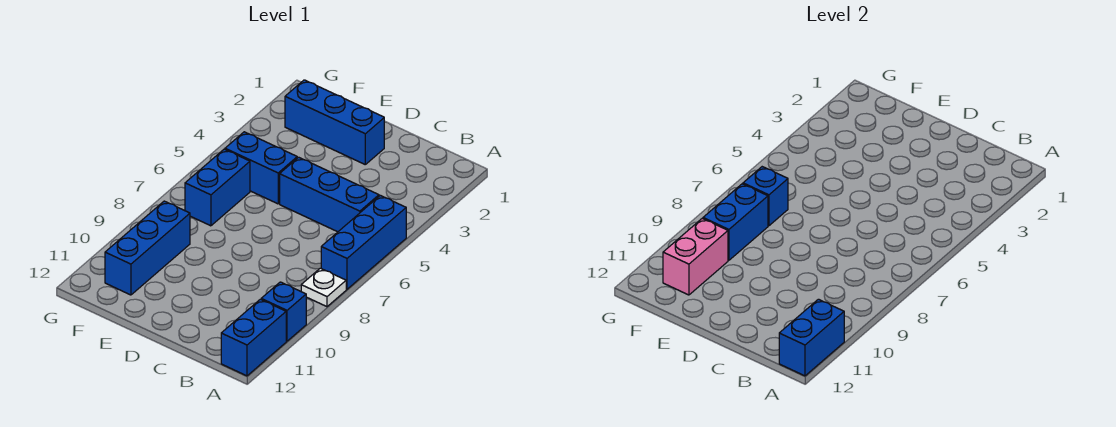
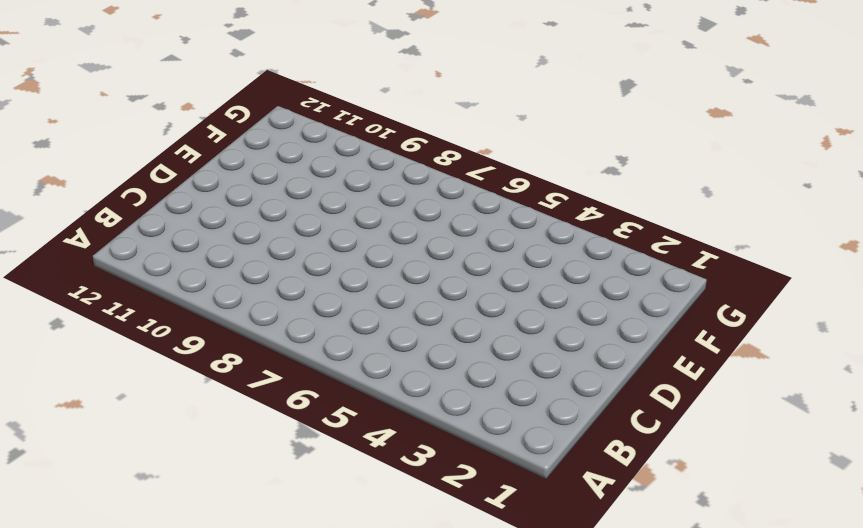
none -> blue 1x3 brick [321,195,406,289]
none -> white 1x1 plate [301,268,346,307]
none -> blue 1x1 brick [261,282,306,341]

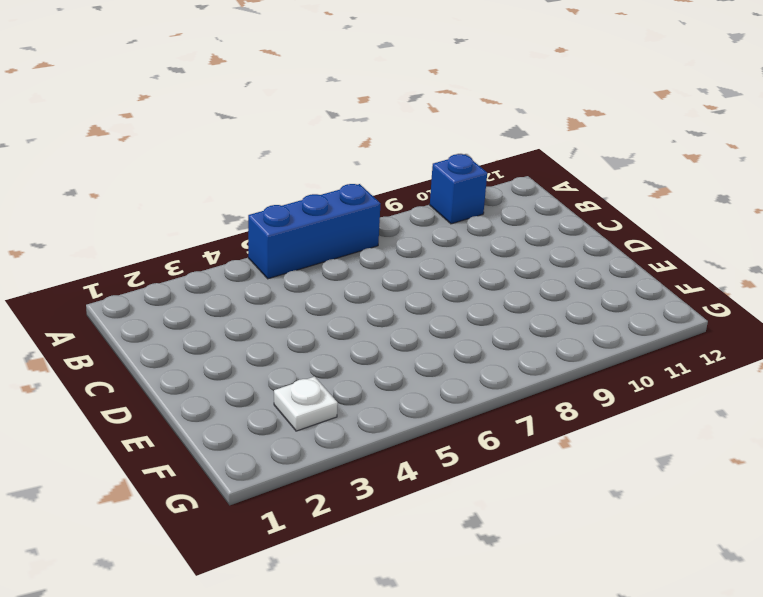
white 1x1 plate [274,377,338,431] -> white 1x1 plate moved to [301,268,346,307]
none -> blue 1x2 brick [221,299,286,376]
none -> blue 1x3 brick [280,157,379,232]
none -> blue 1x3 brick [285,80,384,164]

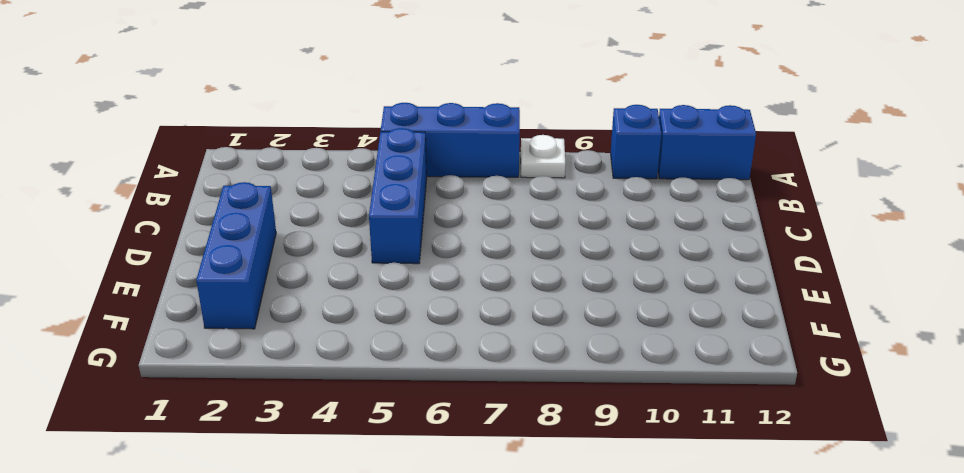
none -> blue 1x2 brick [225,132,297,204]
none -> blue 1x2 brick [185,149,250,226]
none -> blue 1x3 brick [105,201,190,295]

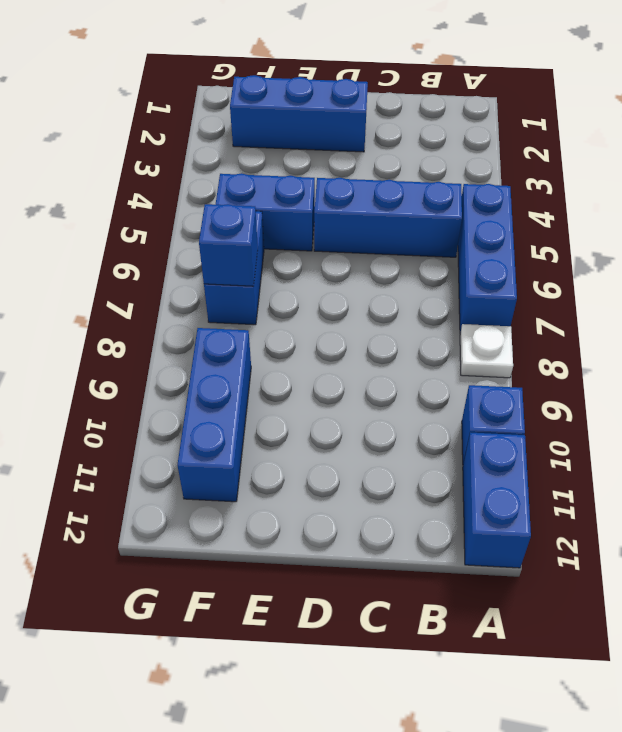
none -> blue 1x2 brick [779,299,844,376]
none -> blue 1x2 brick [703,184,768,260]
none -> pink 1x2 brick [663,219,728,295]

